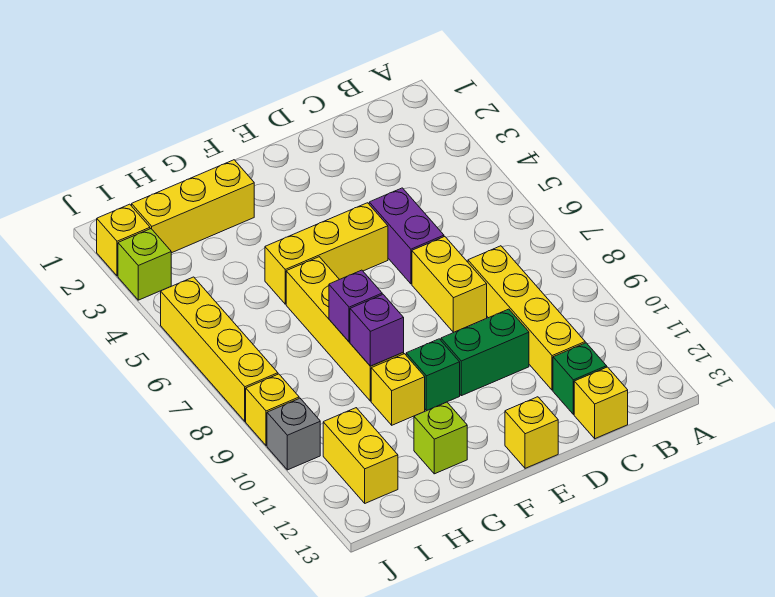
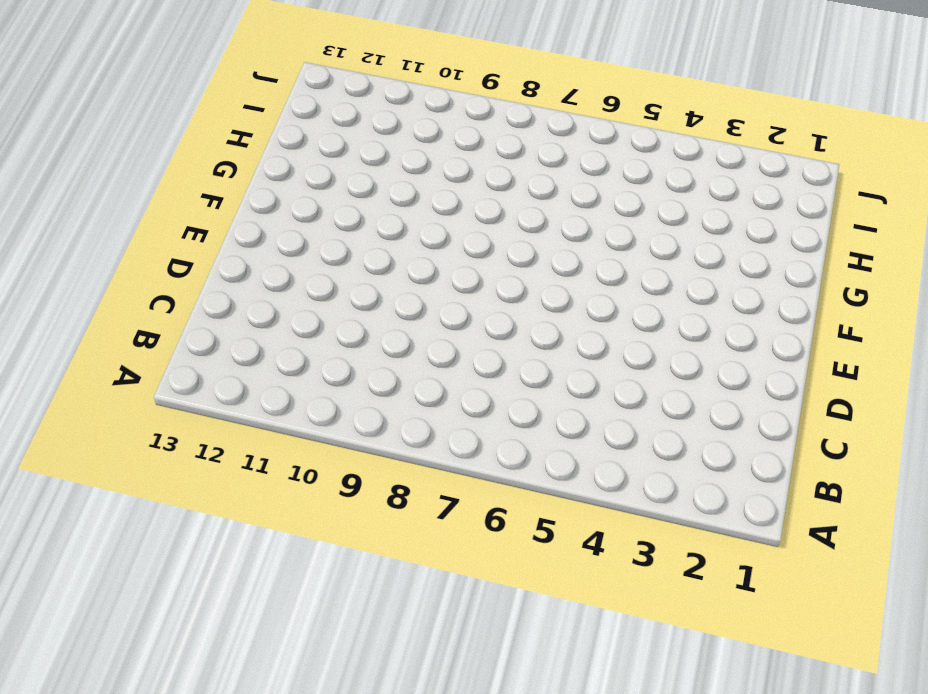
none -> yellow 1x4 brick [468,246,585,390]
none -> green 1x1 brick [553,343,607,414]
none -> yellow 1x1 brick [574,367,628,439]

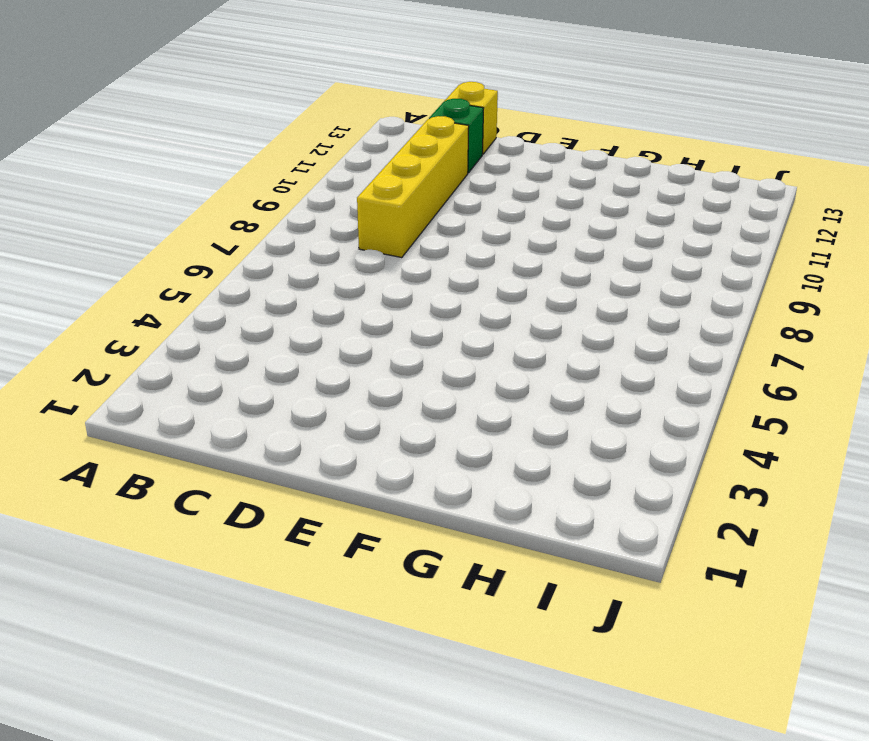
none -> purple 1x2 brick [369,188,444,284]
none -> yellow 1x2 brick [412,237,487,332]
none -> green 1x2 brick [441,309,529,396]

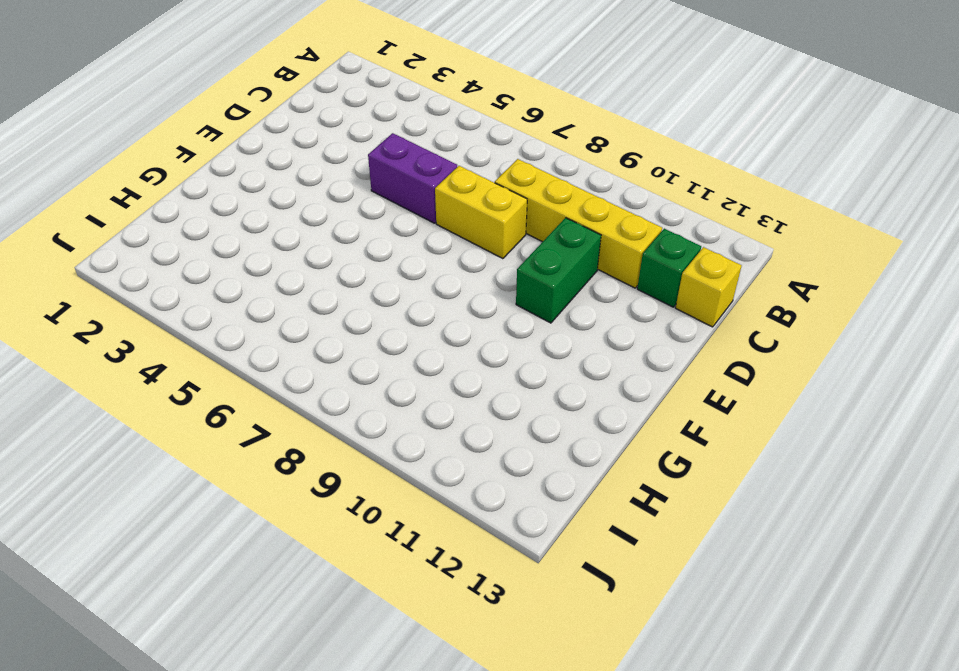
none -> yellow 1x3 brick [265,203,388,304]
none -> yellow 1x1 brick [505,397,558,468]
none -> green 1x1 brick [406,339,460,411]

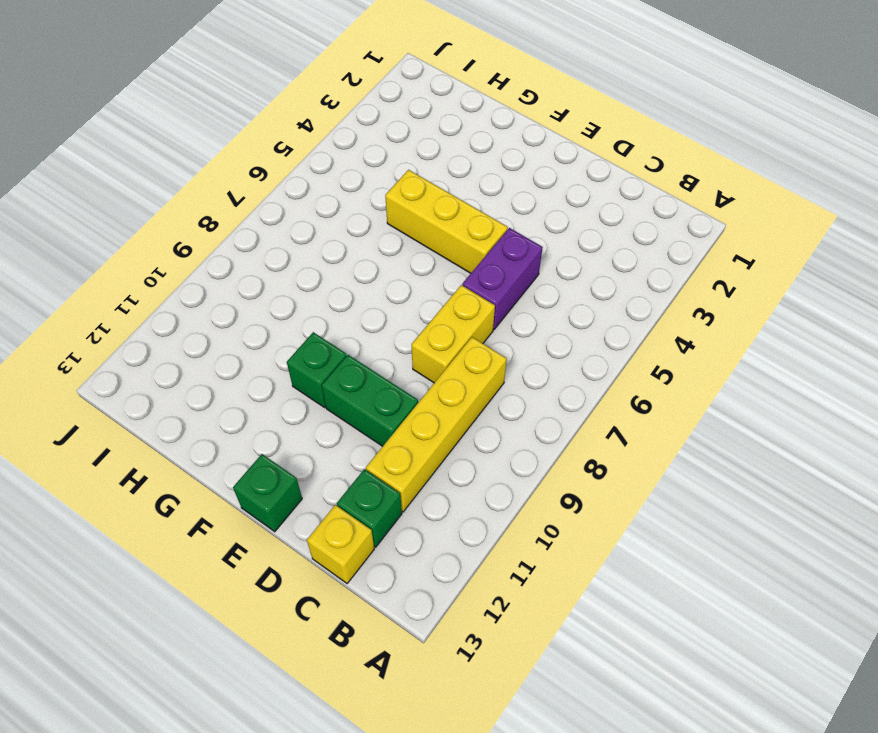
green 1x1 brick [233,454,302,532] -> yellow 1x1 brick [505,397,558,468]
none -> yellow 1x3 brick [132,160,254,253]
none -> yellow 1x4 brick [286,257,404,401]
none -> yellow 1x1 brick [371,354,425,425]

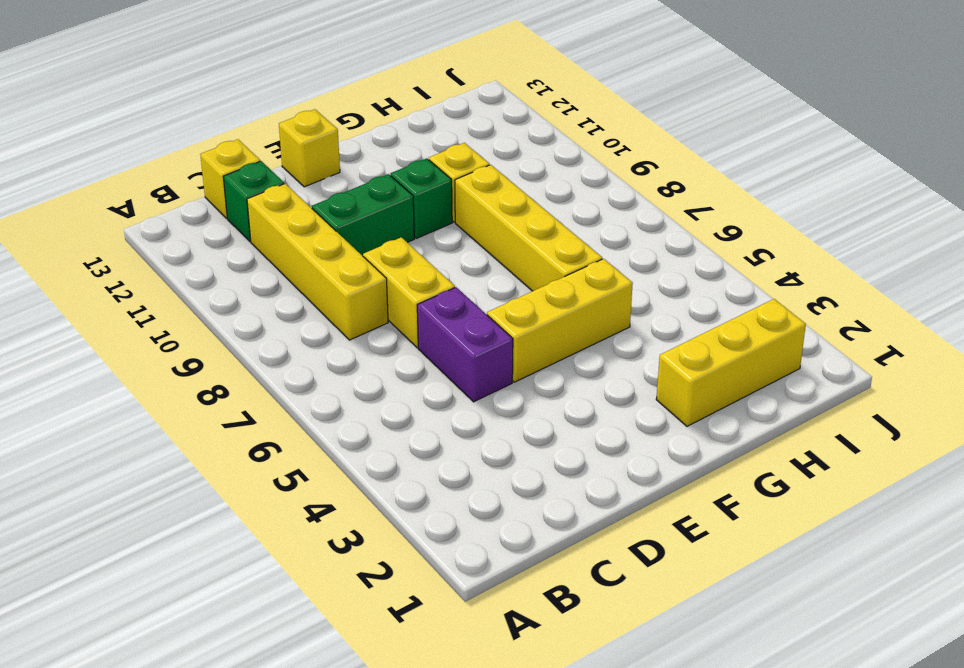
none -> lime 1x1 brick [414,402,467,474]
none -> yellow 1x2 brick [323,408,398,503]
none -> yellow 1x1 brick [97,204,150,276]

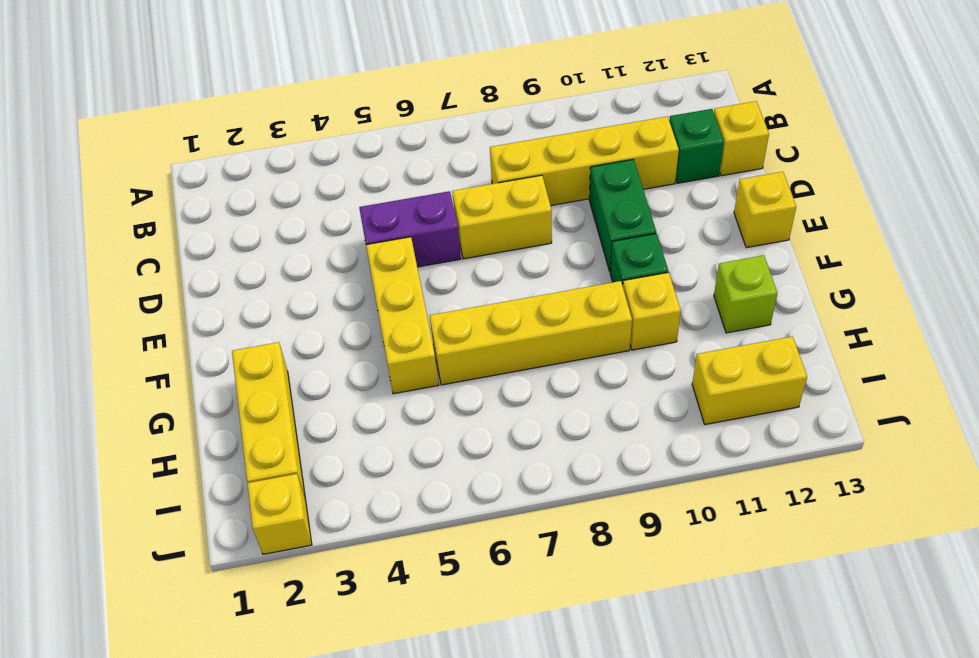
none -> lime 1x1 brick [118,229,171,300]
none -> yellow 1x4 brick [161,277,278,421]
none -> yellow 1x1 brick [246,374,299,446]

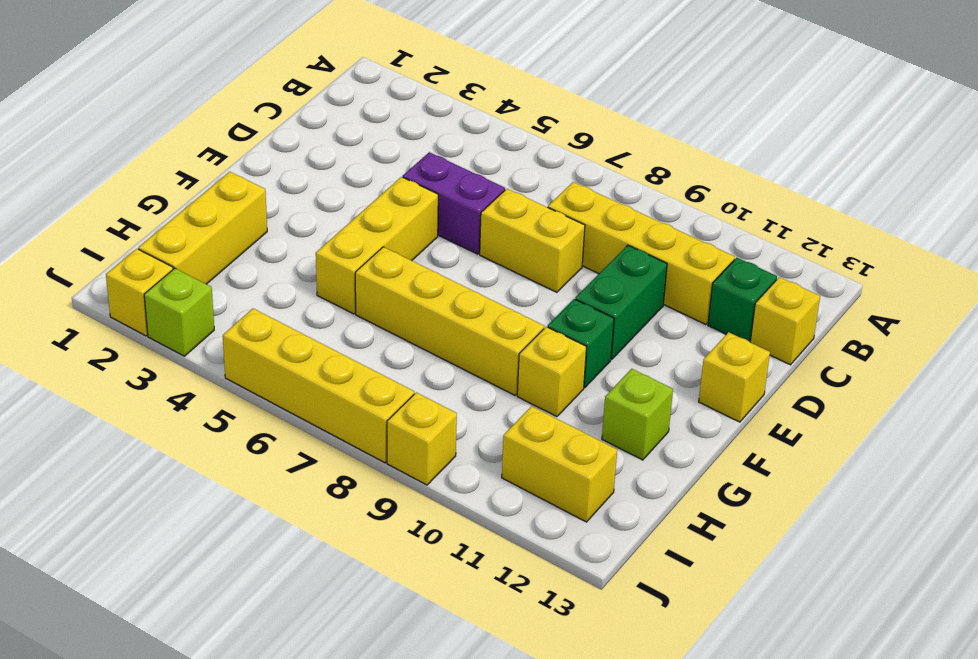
none -> grey 1x1 brick [267,398,320,470]
none -> purple 1x1 brick [329,270,382,342]
none -> purple 1x1 brick [350,294,404,366]

